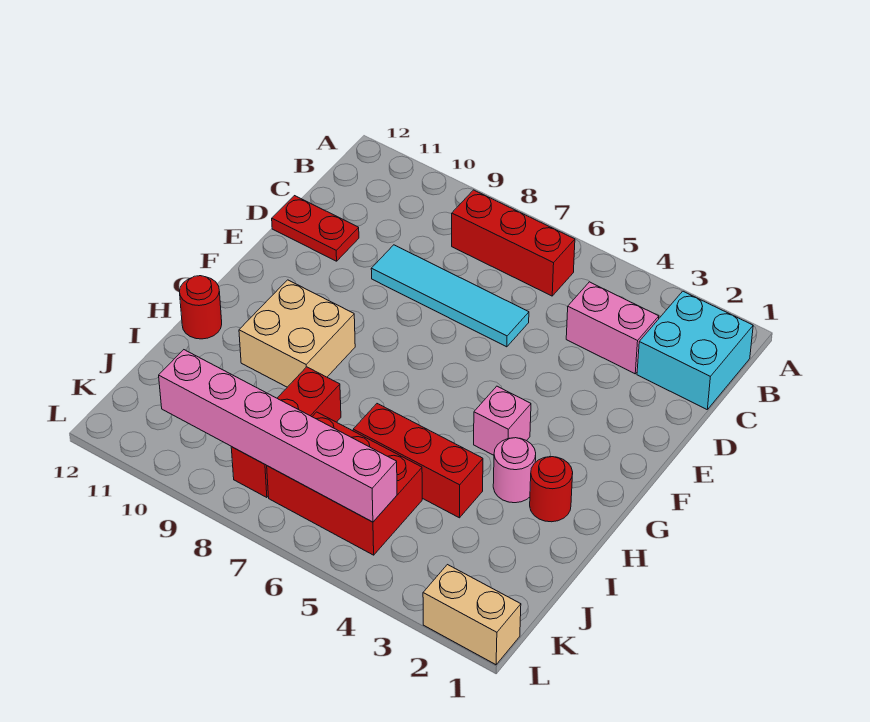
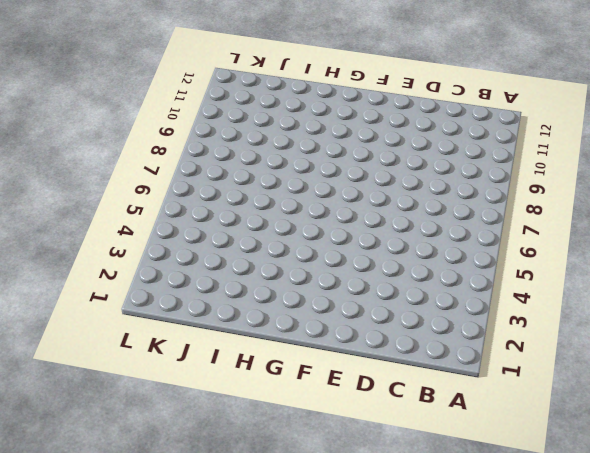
none -> cyan 2x2 brick [637,291,753,409]
none -> red 1x3 brick [452,190,575,296]
none -> pink 1x2 brick [566,282,659,374]

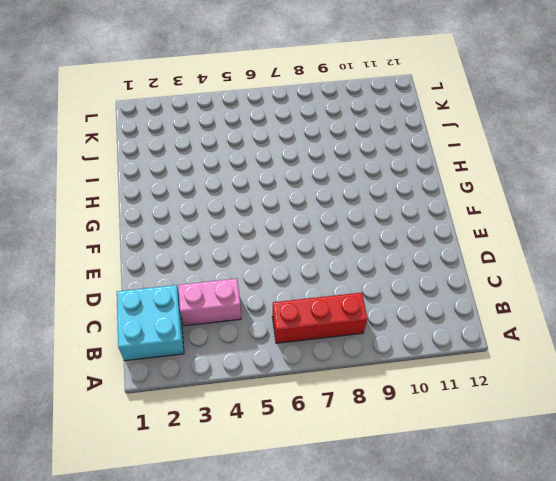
none -> cyan 1x4 tile [371,245,529,347]
none -> red 1x2 plate [272,196,359,261]
none -> pink 1x1 brick [474,386,531,455]

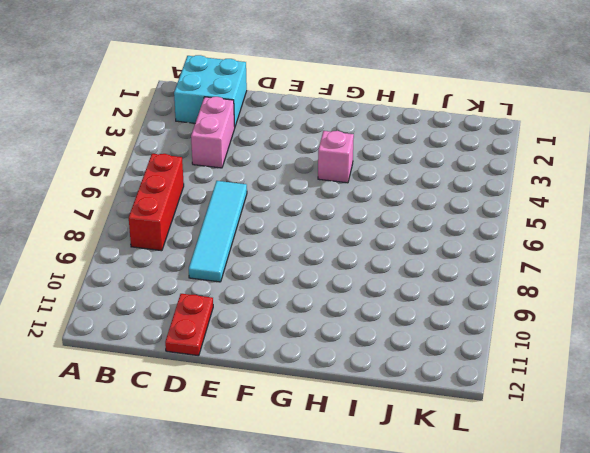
none -> tan 2x2 brick [239,280,355,387]
none -> red 1x1 round brick [530,457,573,522]
none -> pink 1x1 round brick [493,438,536,503]

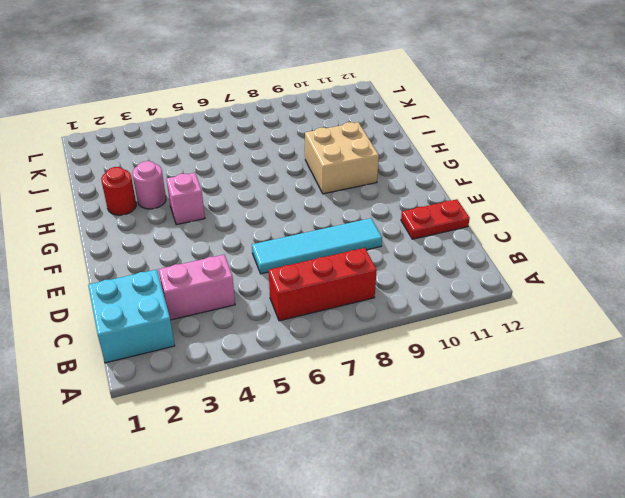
none -> red 1x1 round brick [179,276,222,339]
none -> red 1x3 brick [353,404,483,518]
none -> red 1x3 brick [231,367,341,498]

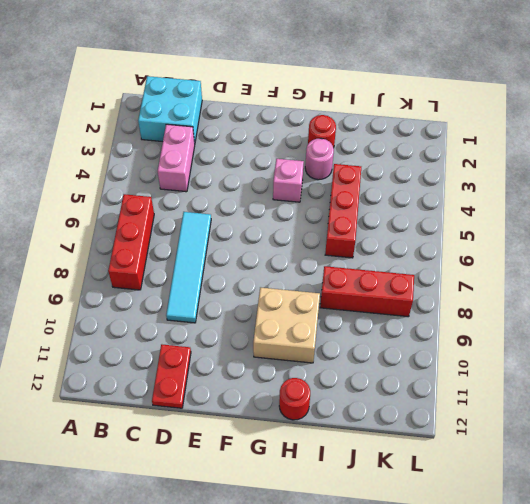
none -> red 2x3 brick [267,412,422,555]
none -> tan 1x2 brick [423,565,521,665]
none -> pink 1x6 brick [159,350,397,522]

